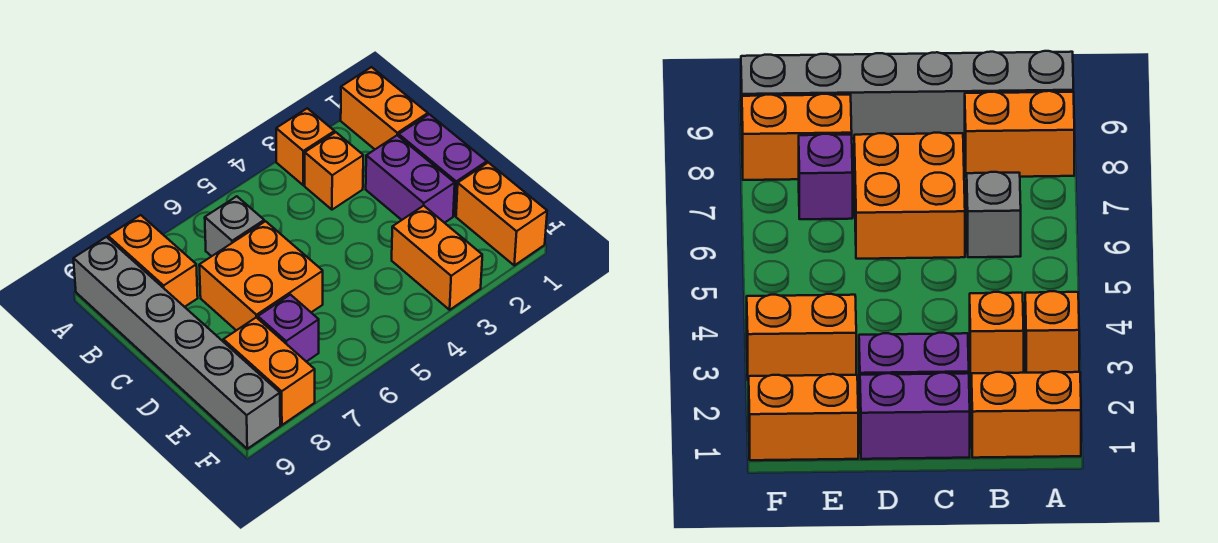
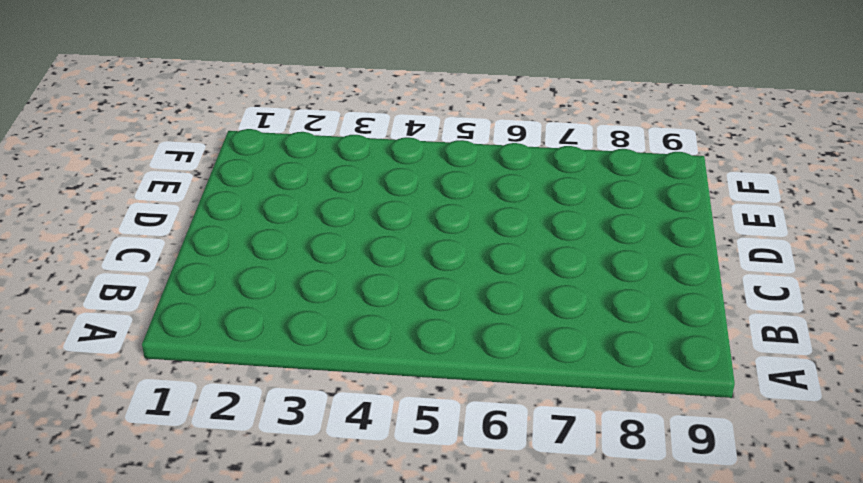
none -> orange 1x2 brick [341,67,428,149]
none -> orange 1x1 brick [276,108,334,185]
none -> orange 1x2 brick [108,215,198,307]

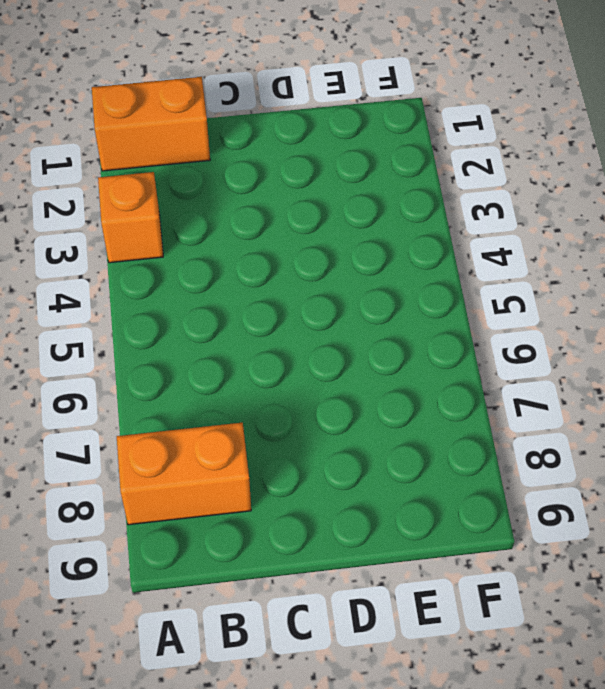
none -> grey 1x6 brick [73,237,280,449]
none -> orange 1x1 brick [305,132,363,210]
none -> grey 1x1 brick [205,196,264,256]

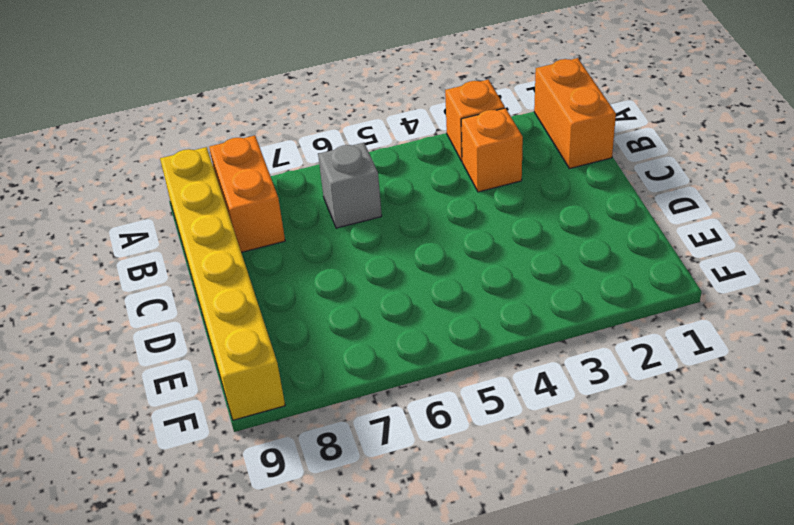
yellow 1x6 brick [160,147,285,420] -> grey 1x6 brick [73,237,280,449]
none -> purple 1x2 brick [399,114,487,216]
none -> purple 1x2 brick [366,135,455,223]
none -> orange 2x2 brick [199,221,323,330]

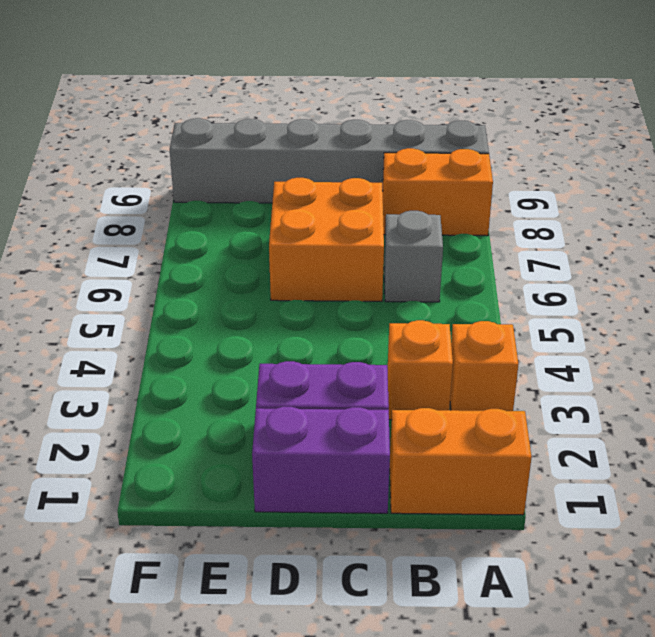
none -> orange 1x2 brick [456,163,547,265]
none -> orange 1x2 brick [392,206,482,310]
none -> purple 1x1 brick [258,295,319,362]

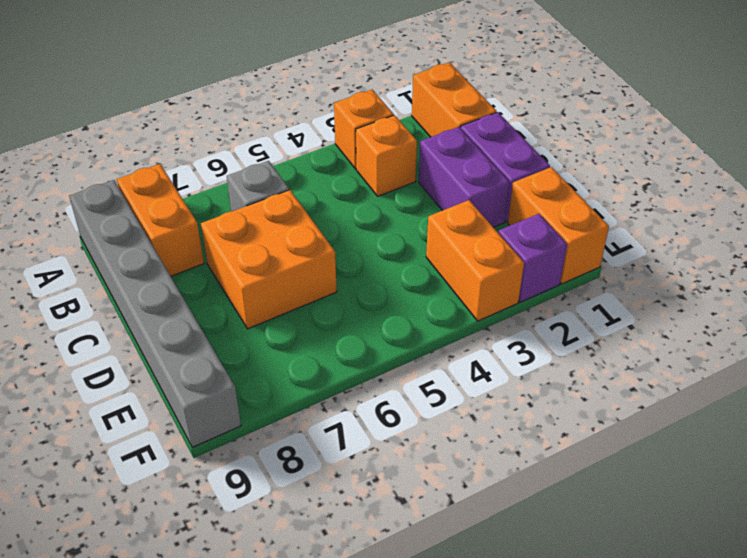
purple 1x1 brick [498,214,567,302] -> purple 1x1 brick moved to [258,295,319,362]
none -> orange 1x2 brick [223,317,315,425]

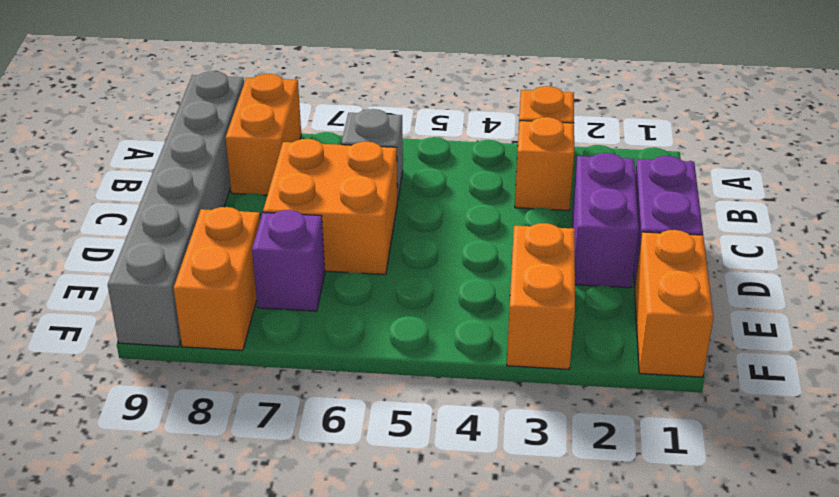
none -> orange 1x2 brick [341,67,428,149]

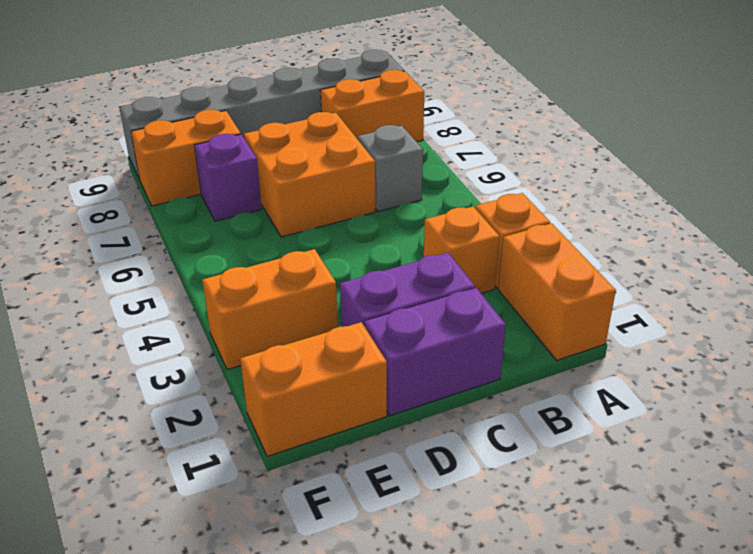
orange 1x2 brick [499,223,616,360] -> orange 1x2 brick turned to [341,67,428,149]

